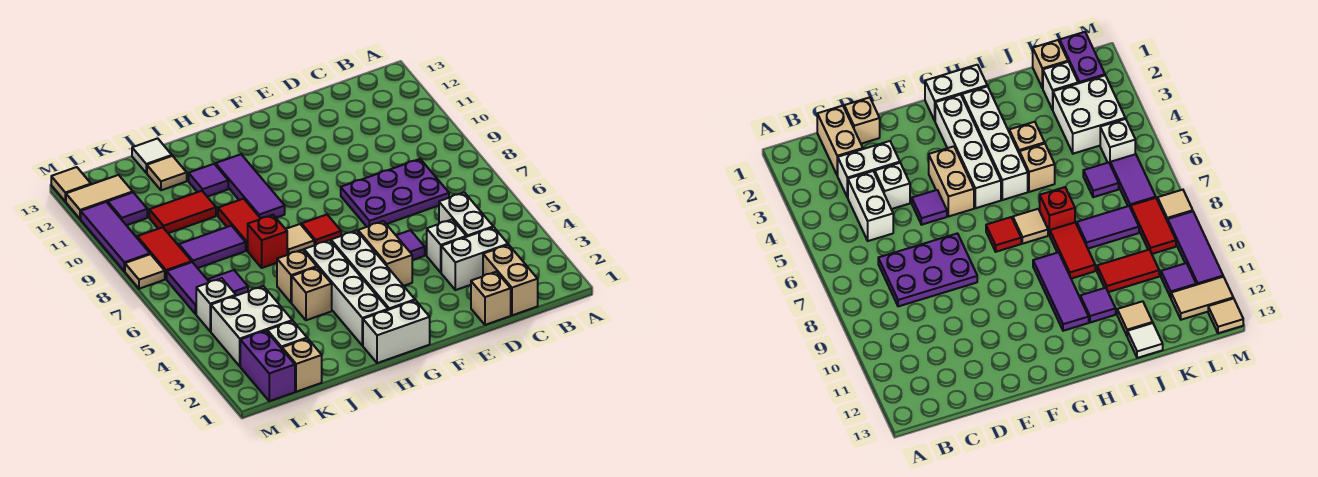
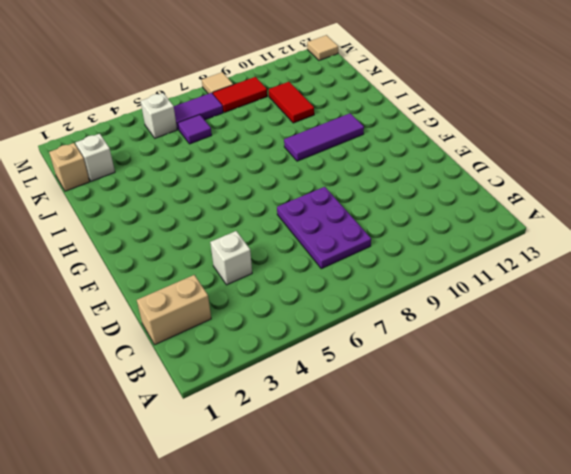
none -> white 1x2 brick [441,227,508,290]
none -> white 1x2 brick [439,192,493,237]
none -> tan 1x1 brick [471,272,511,325]
none -> purple 1x1 tile [396,230,425,260]

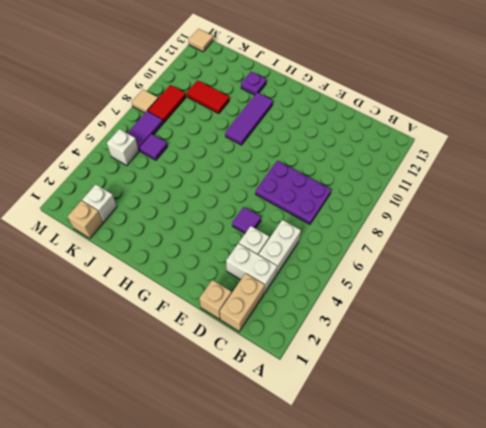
purple 1x1 plate [241,72,266,95] -> none
none -> tan 1x2 brick [358,221,412,286]
none -> white 1x2 brick [363,300,430,363]
none -> white 1x4 brick [331,231,415,310]
none -> red 1x1 tile [302,215,341,245]

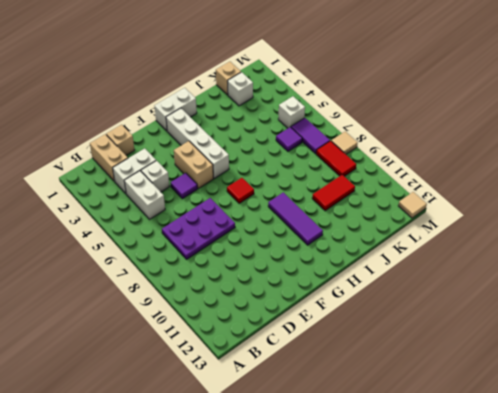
none -> white 1x4 brick [304,240,388,346]
none -> tan 1x1 tile [286,224,314,255]
none -> tan 1x1 brick [292,267,332,320]
none -> tan 1x1 brick [277,250,317,303]

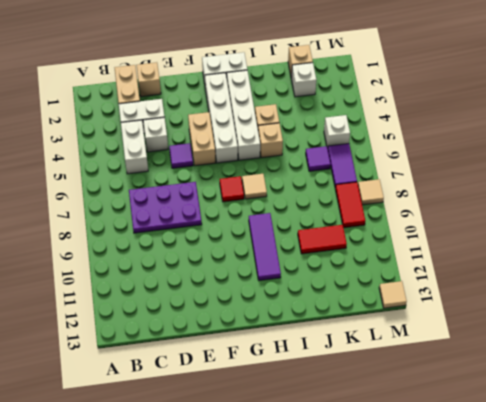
none -> red 1x1 brick [248,215,287,268]
none -> red 1x2 tile [218,199,261,251]
none -> purple 1x1 tile [189,164,228,197]
none -> purple 1x2 tile [179,226,246,268]

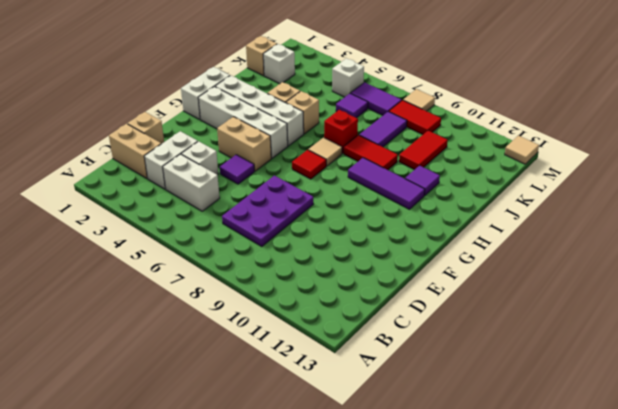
none -> tan 1x1 tile [147,156,187,190]
none -> white 1x1 tile [132,138,172,173]
none -> white 2x2 brick [211,286,292,366]
none -> purple 1x2 brick [240,331,295,401]

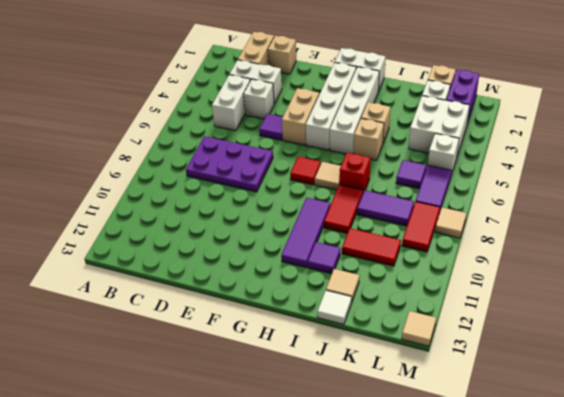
none -> purple 1x1 tile [108,193,147,225]
none -> tan 1x2 tile [66,175,133,219]
none -> purple 1x3 tile [81,202,150,271]

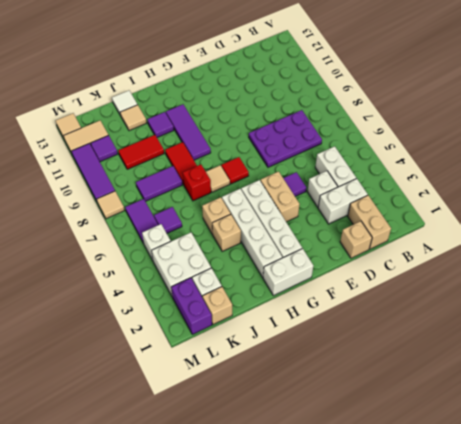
none -> red 1x2 tile [137,227,192,279]

